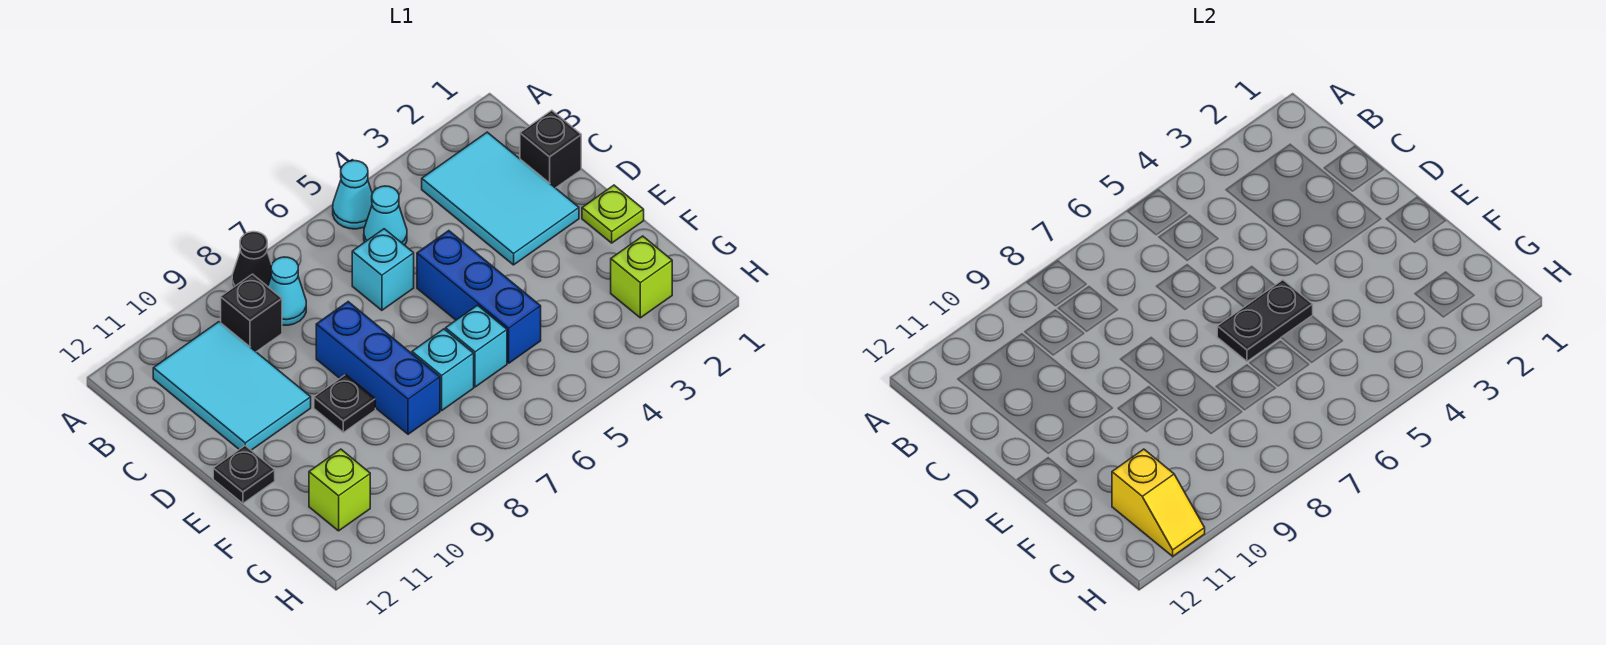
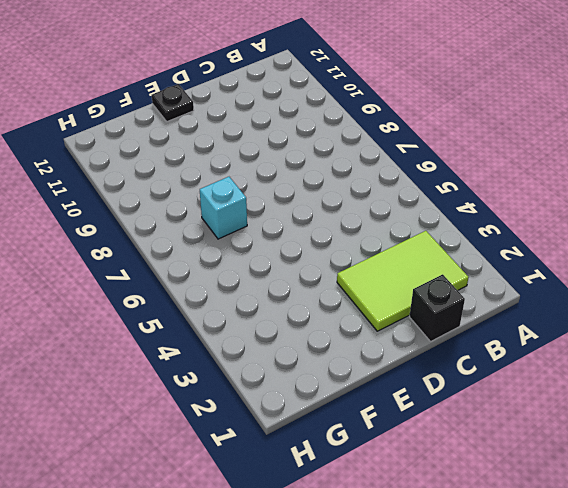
lime 2x3 tile [337,231,469,331] -> cyan 2x3 tile [422,132,579,265]
none -> cyan 1x1 cone [333,161,372,229]
none -> black 1x1 cone [232,232,272,287]
none -> cyan 1x1 cone [364,186,407,245]

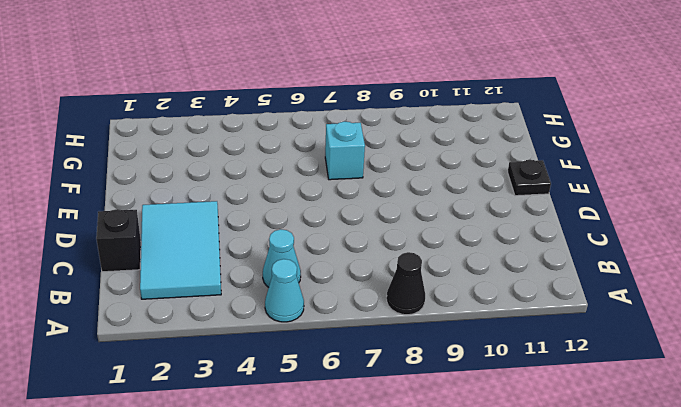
none -> cyan 1x1 cone [268,257,306,325]
none -> black 1x1 brick [221,274,282,352]
none -> cyan 2x3 tile [153,322,311,450]

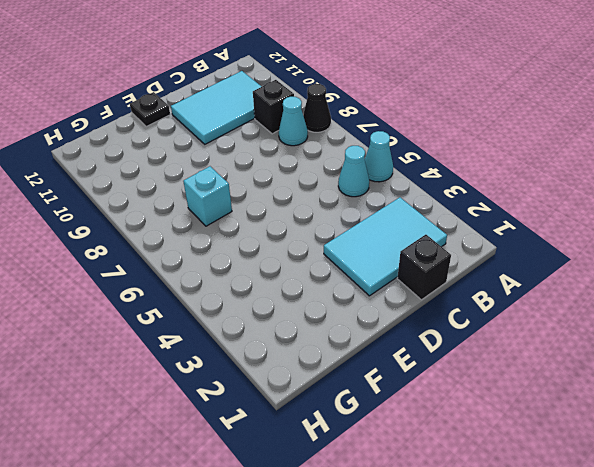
none -> cyan 1x1 brick [352,229,414,310]
none -> blue 1x3 brick [417,231,541,363]
none -> blue 1x3 brick [316,302,440,434]

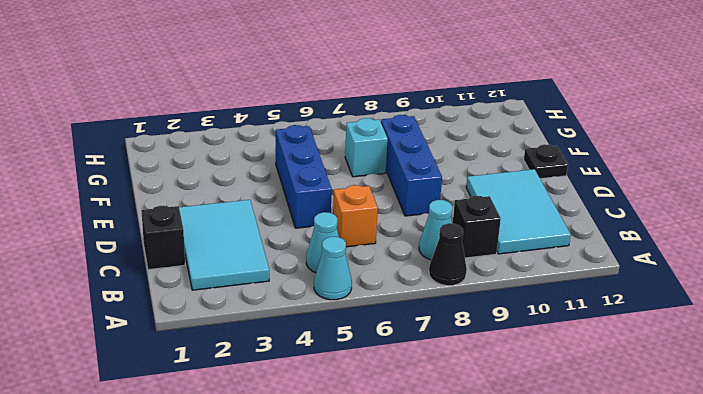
orange 1x1 brick [333,185,378,247] -> cyan 1x1 brick [352,229,414,310]
none -> lime 1x1 plate [582,185,644,243]
none -> black 1x1 plate [314,375,375,432]
none -> cyan 1x1 brick [446,305,507,387]

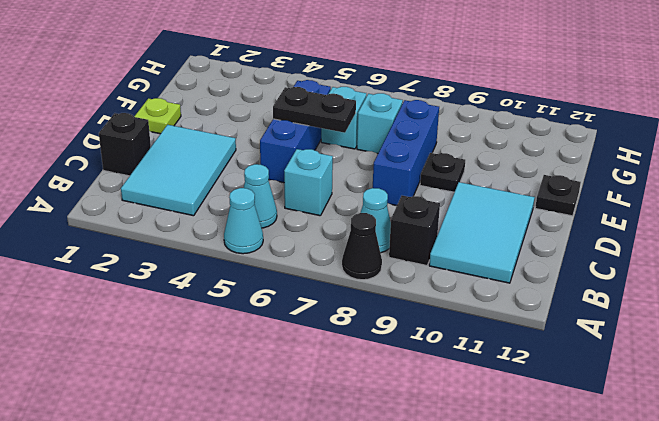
none -> lime 1x1 brick [611,236,672,318]
none -> lime 1x1 brick [309,449,370,531]
none -> yellow 1x2 slope [1112,449,1205,556]

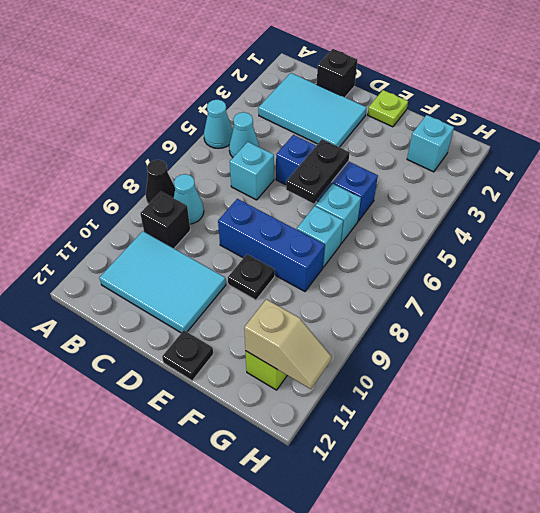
cyan 1x1 brick [407,115,454,172] -> lime 1x1 brick [611,236,672,318]
tan 1x2 slope [244,299,331,389] -> yellow 1x2 slope [1112,449,1205,556]

